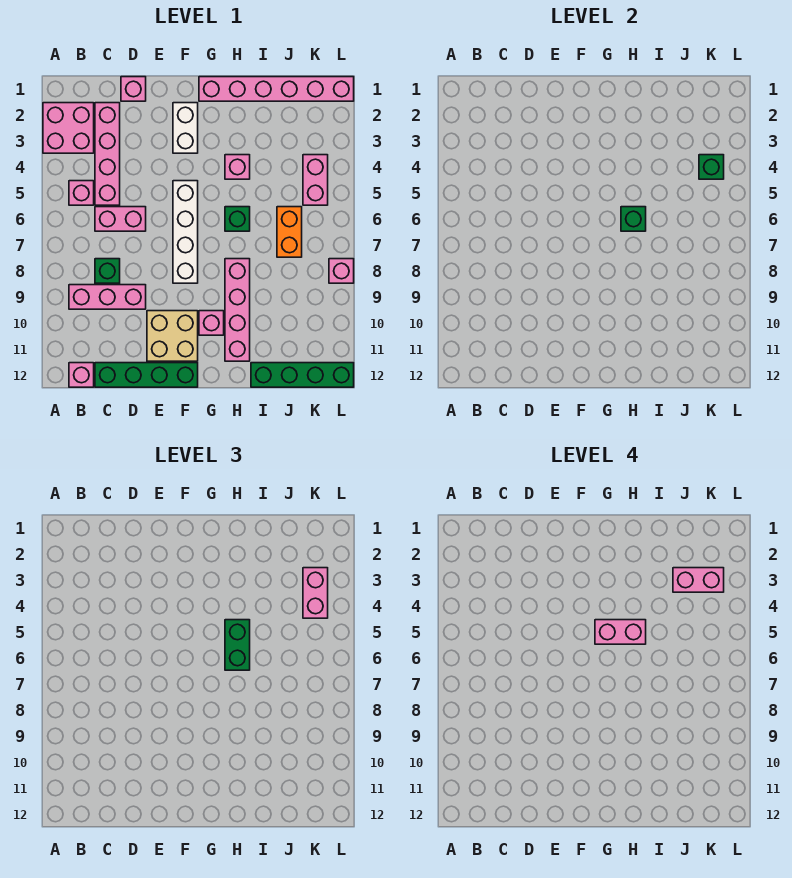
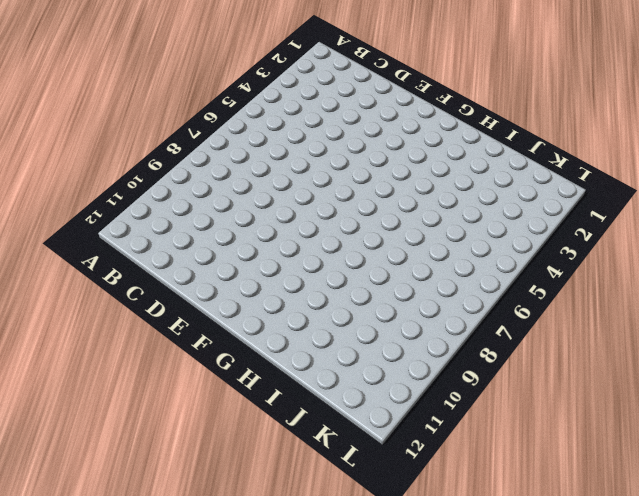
none -> pink 2x2 brick [43,103,94,153]
none -> pink 1x1 brick [69,181,94,205]
none -> pink 1x3 brick [69,285,146,309]

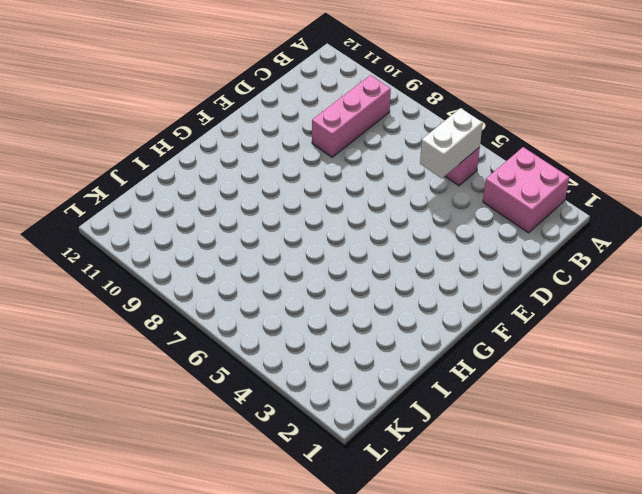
white 1x2 brick [420,108,483,178] -> white 1x2 brick turned to [173,103,198,153]
none -> pink 1x1 brick [69,363,94,387]
none -> pink 1x4 brick [95,103,120,205]
none -> pink 1x2 brick [95,207,146,231]

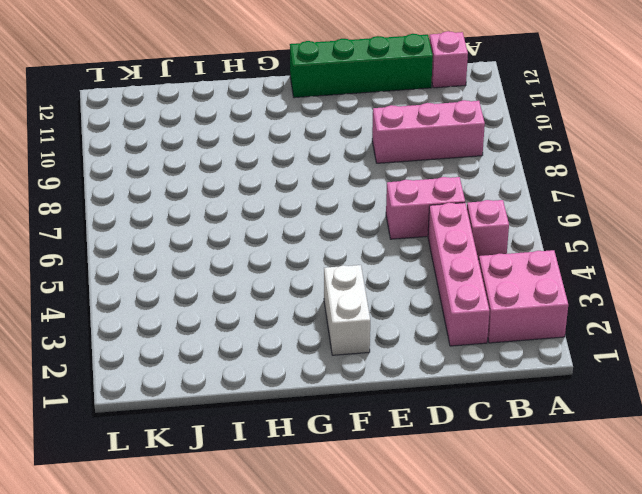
none -> green 1x1 brick [95,259,120,283]
none -> pink 1x1 brick [121,77,146,101]
none -> tan 2x2 brick [147,311,198,361]

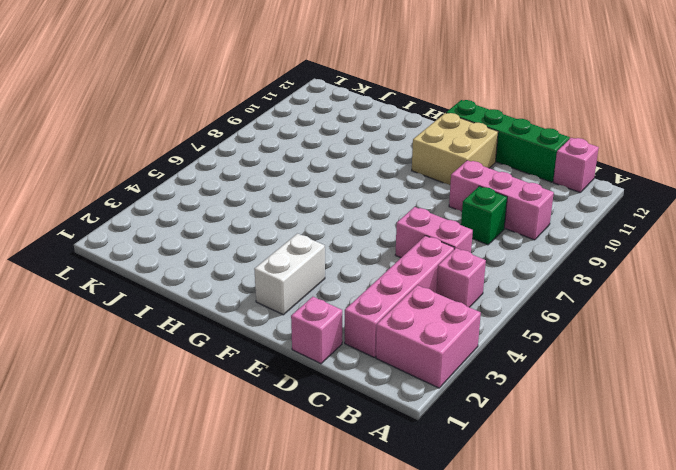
none -> white 1x4 brick [173,181,198,283]
none -> pink 1x6 brick [199,77,354,101]
none -> pink 1x1 brick [199,311,224,335]

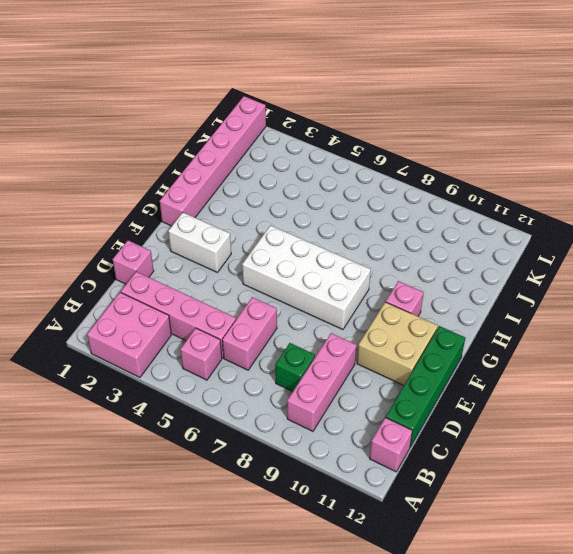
white 2x4 brick [242,225,371,330] -> white 1x4 brick [173,181,198,283]
none -> pink 1x1 brick [225,155,250,179]
none -> green 1x1 brick [225,207,250,231]
none -> pink 1x4 brick [225,259,250,361]

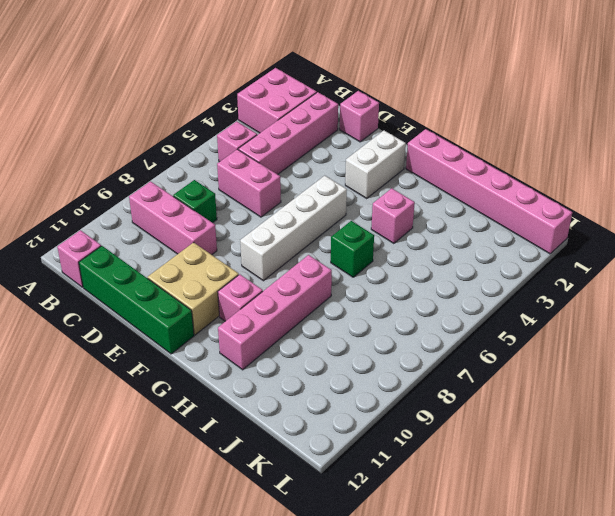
none -> green 1x4 brick [251,363,354,387]
none -> orange 1x2 brick [277,207,302,257]
none -> pink 1x2 brick [303,155,328,205]

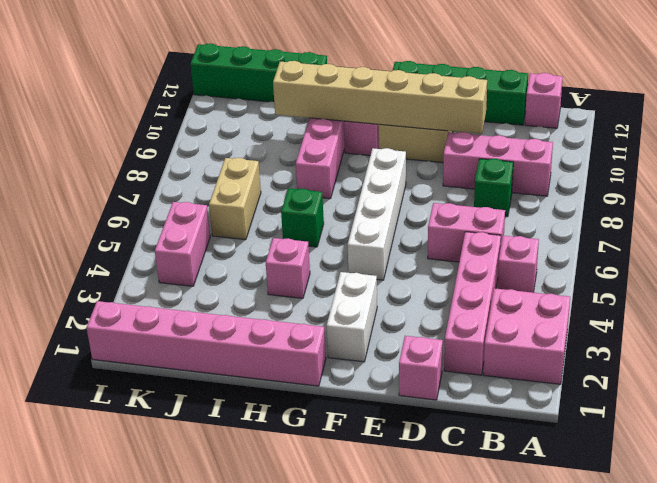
tan 1x6 brick [273,61,487,134] -> none
tan 1x2 brick [209,158,261,240] -> orange 1x2 brick [277,207,302,257]
none -> pink 1x1 brick [329,259,354,283]
none -> green 1x1 brick [621,207,646,231]
none -> green 1x1 brick [699,155,724,179]

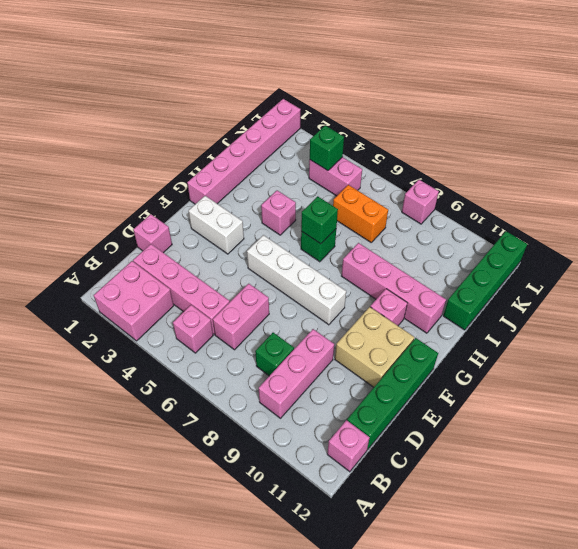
none -> green 1x2 brick [225,620,250,670]
none -> pink 1x2 brick [303,568,328,618]
none -> pink 1x2 brick [595,620,646,644]

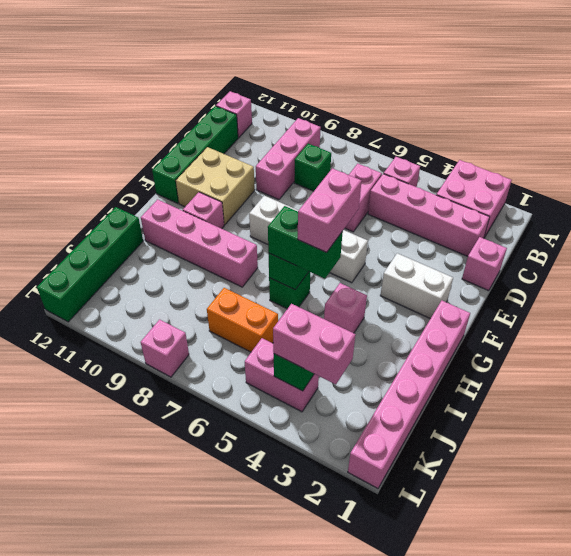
none -> pink 1x2 brick [673,568,724,592]

